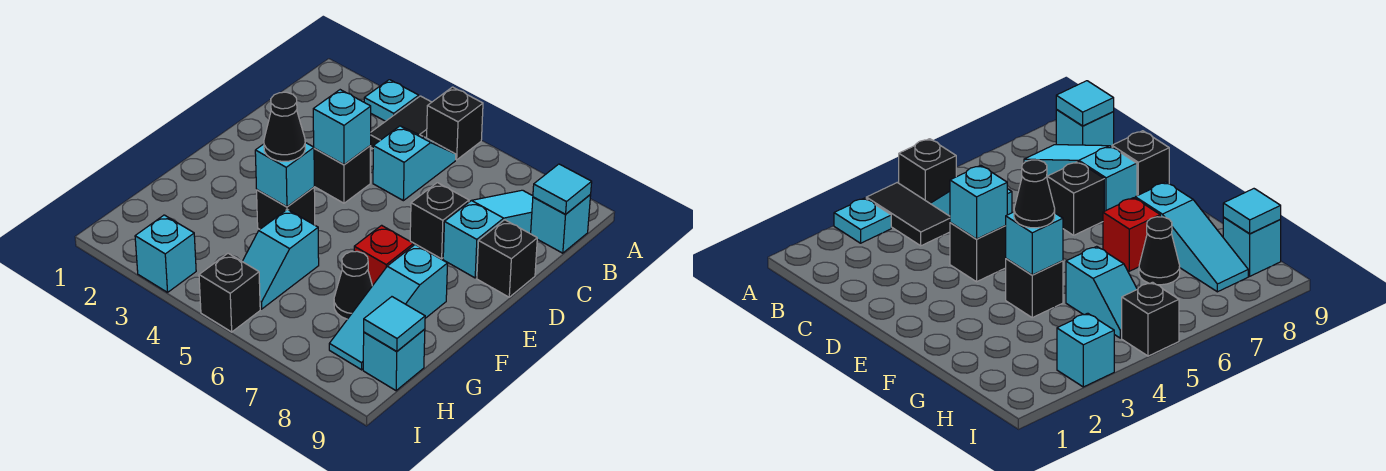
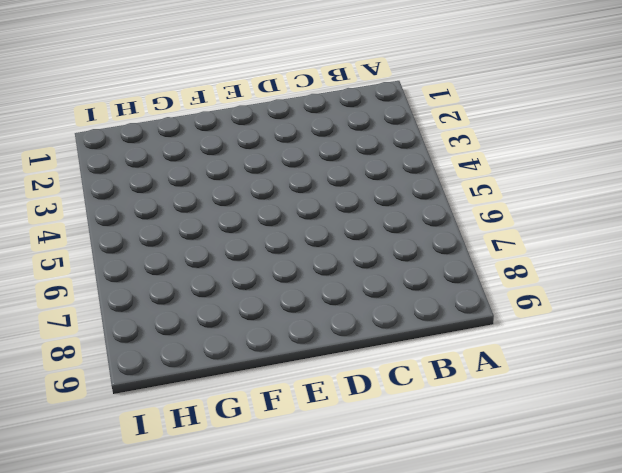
none -> cyan 1x1 plate [364,80,419,121]
none -> black 1x2 tile [370,96,432,148]
none -> black 1x1 brick [427,87,483,160]

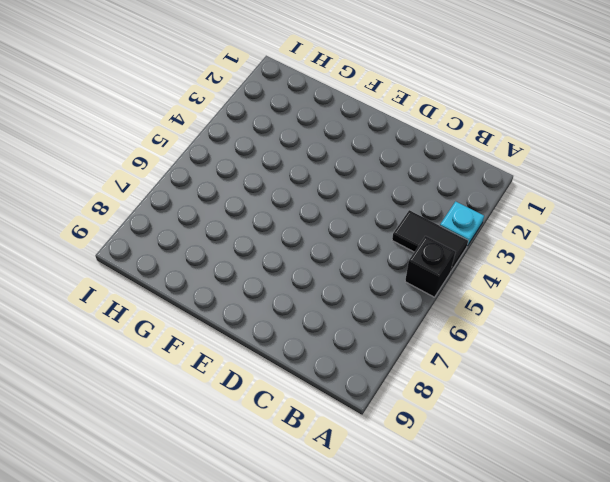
none -> cyan 1x2 slope [373,126,456,201]
none -> cyan 1x3 slope [443,190,533,278]
none -> cyan 1x1 brick [530,194,591,253]

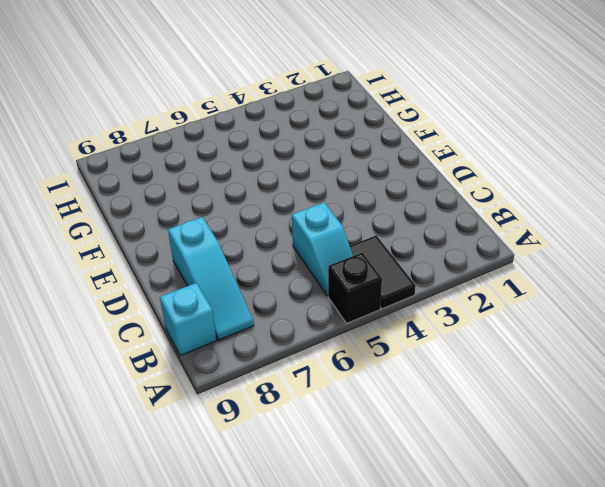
none -> cyan 1x1 plate [364,80,419,121]
none -> black 1x1 brick [314,146,371,203]
none -> black 1x1 brick [410,183,469,259]

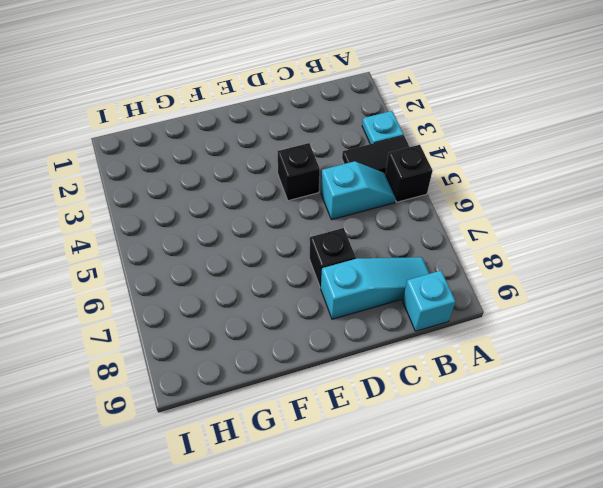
none -> black 1x1 brick [477,220,537,297]
none -> black 1x1 brick [257,188,315,229]
none -> red 1x1 brick [354,225,413,286]

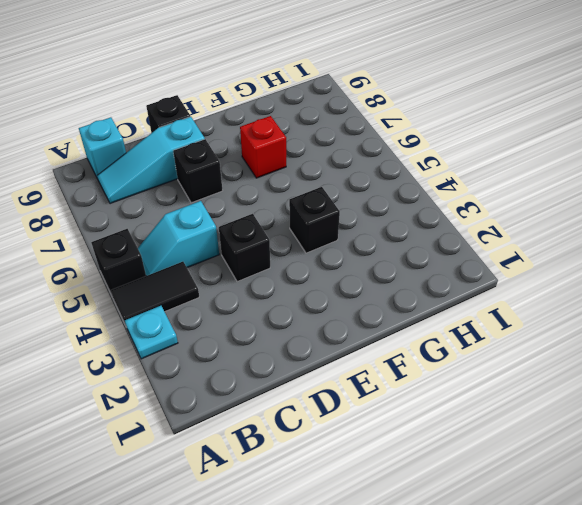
none -> cyan 1x3 slope [329,245,448,370]
none -> cyan 1x2 slope [242,209,319,309]
none -> black 1x1 cone [334,251,372,319]

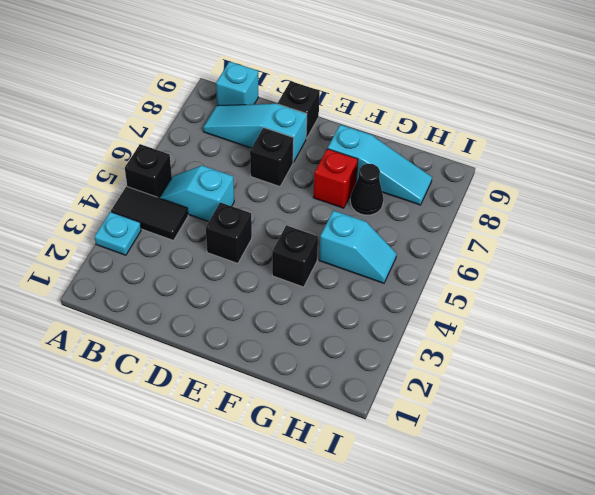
none -> cyan 1x1 brick [363,329,425,391]
none -> cyan 1x1 brick [135,215,196,292]
none -> black 1x1 brick [199,253,260,332]

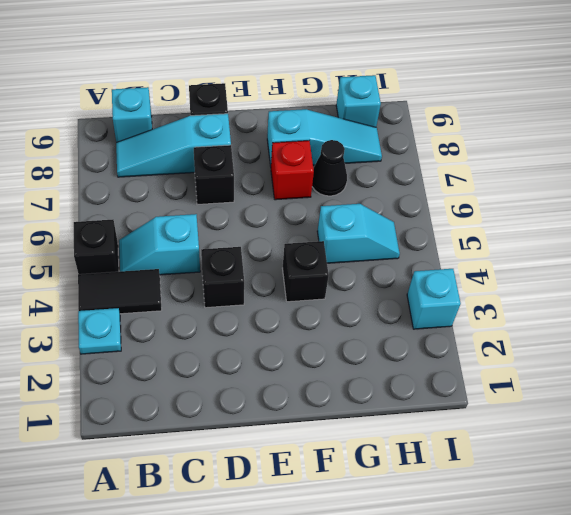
none -> black 1x1 brick [199,253,260,332]
none -> cyan 1x1 tile [533,164,592,214]
none -> cyan 1x1 brick [313,90,371,165]

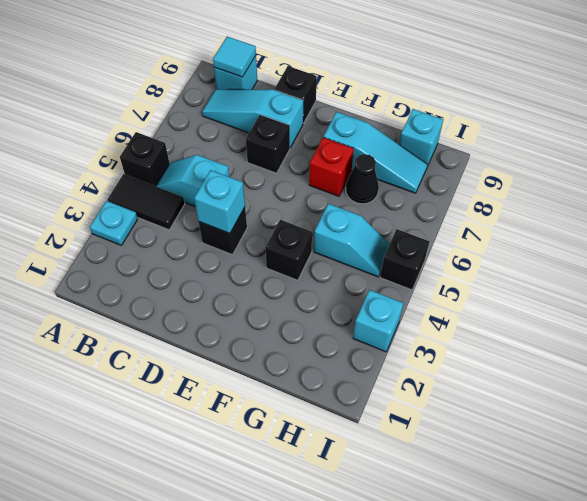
none -> cyan 1x1 brick [255,143,314,207]
none -> cyan 1x1 tile [364,297,425,351]
none -> black 1x1 cone [264,92,305,161]

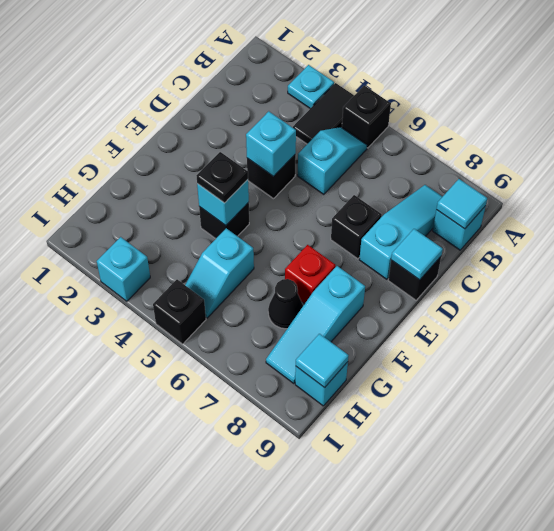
cyan 1x1 tile [391,229,443,280] -> none
black 1x1 plate [197,152,248,203] -> black 1x1 cone [264,92,305,161]

